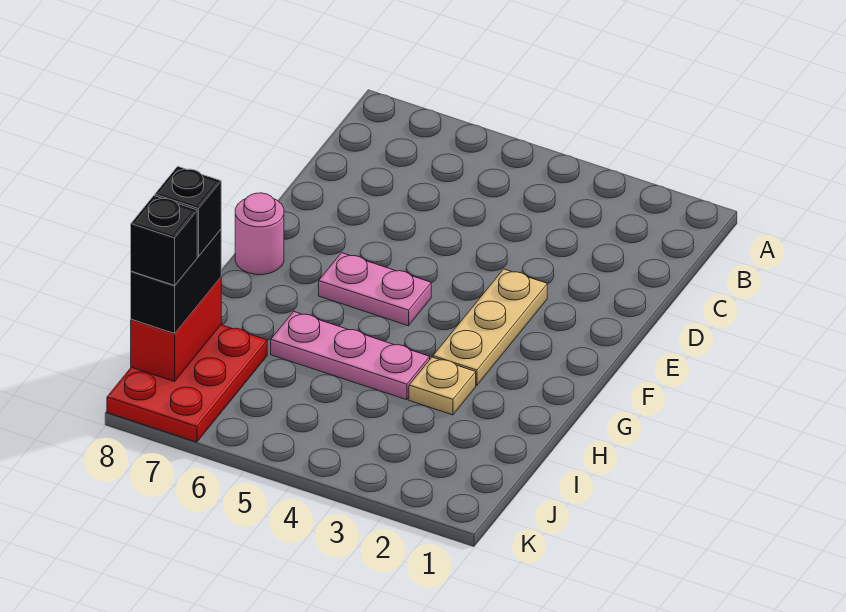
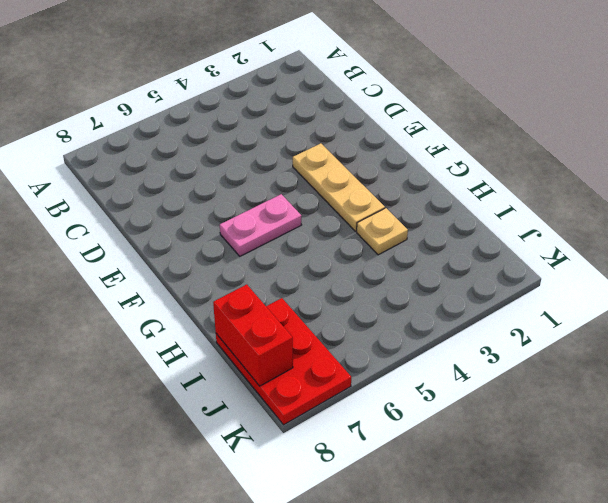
none -> pink 1x1 round brick [235,193,284,275]
none -> pink 1x3 plate [271,312,430,400]

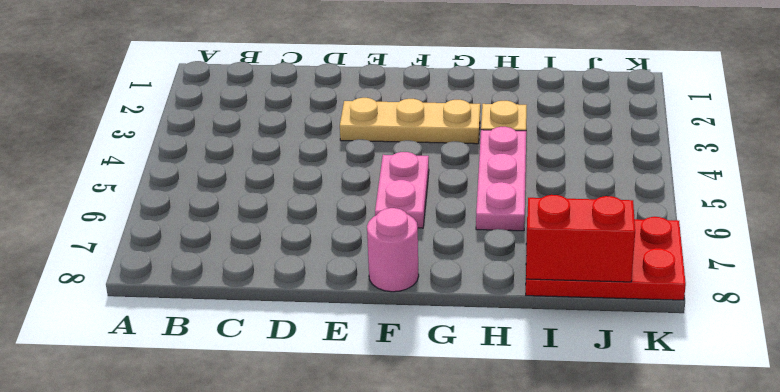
none -> black 1x2 brick [131,229,221,333]
none -> black 1x1 brick [155,166,221,256]

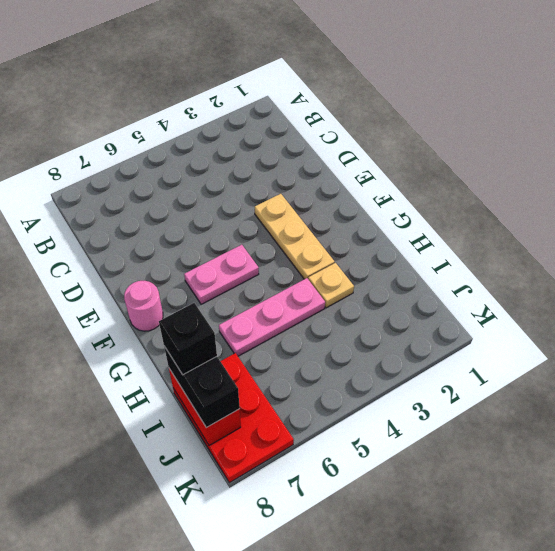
none -> black 1x1 brick [131,196,197,285]

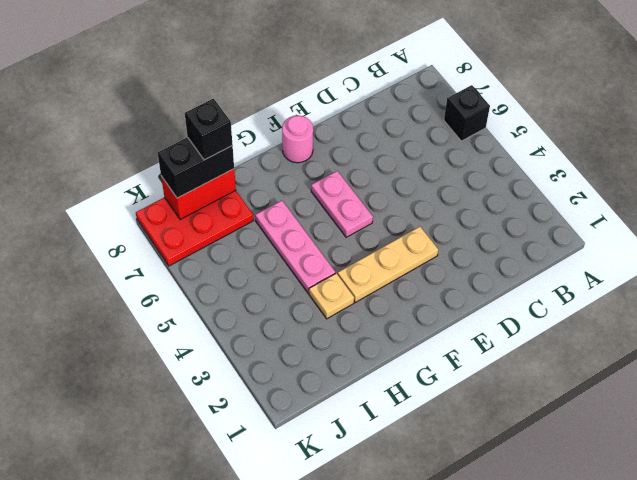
black 1x1 brick [444,85,490,141] -> black 1x1 brick moved to [131,196,197,285]

